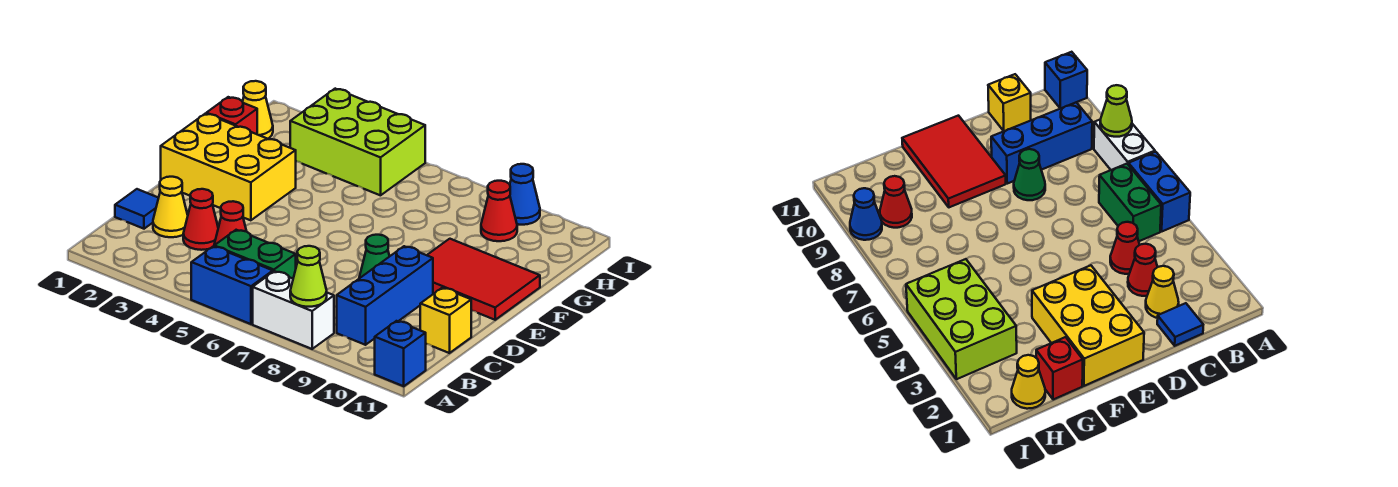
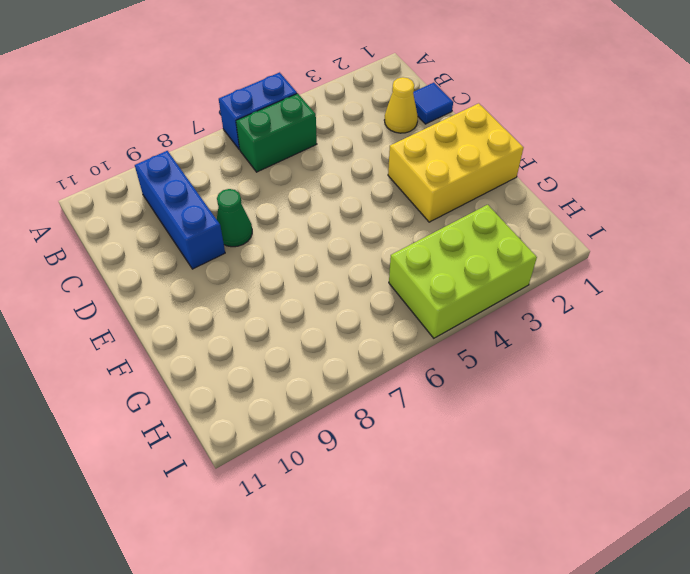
none -> white 1x2 brick [253,271,334,349]
none -> blue 1x1 brick [375,321,426,386]
none -> red 1x1 cone [183,189,218,250]

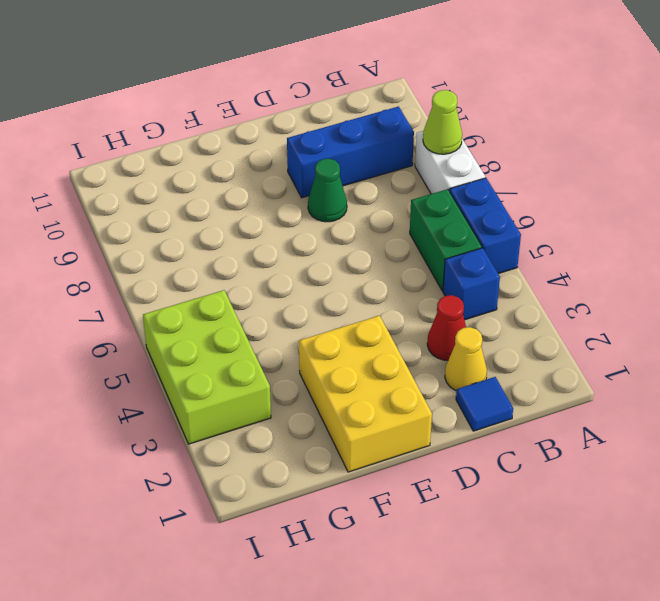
blue 1x1 brick [443,248,500,320] -> blue 1x1 brick moved to [375,321,426,386]
none -> red 1x1 cone [214,201,247,246]
none -> yellow 1x1 brick [420,288,471,353]
none -> red 2x3 tile [427,239,540,320]

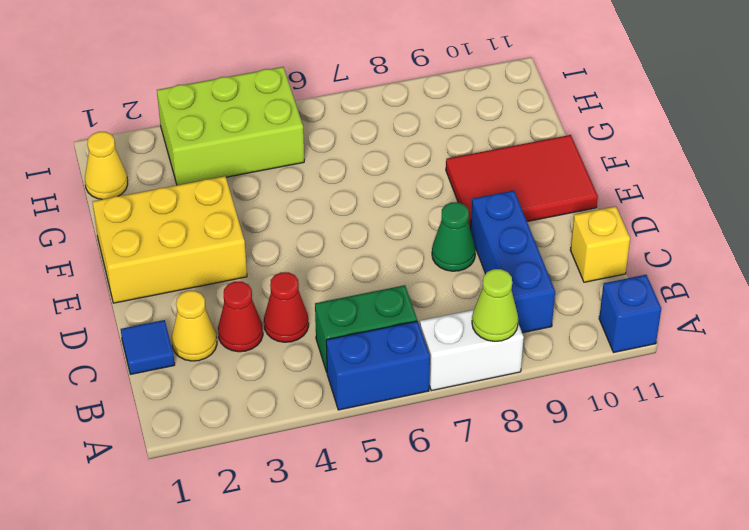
none -> red 1x1 brick [206,97,257,134]
none -> red 1x1 cone [481,181,517,241]
none -> blue 1x1 cone [510,164,540,225]

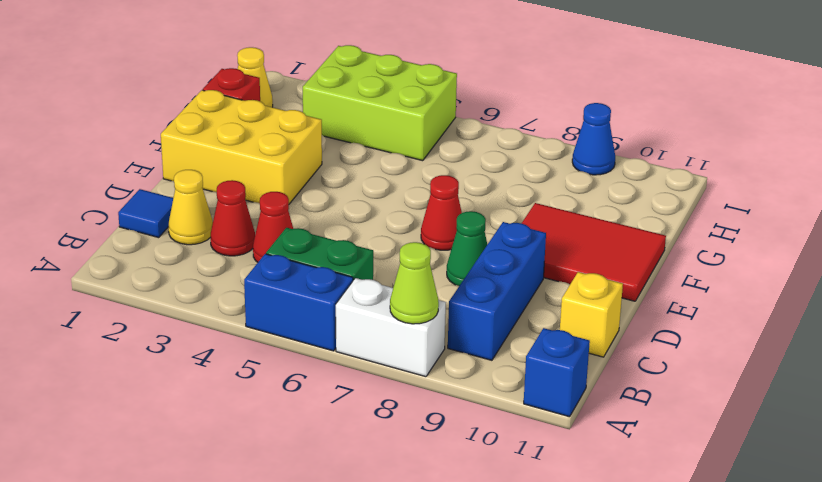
red 1x1 cone [421,175,462,250] -> red 1x1 cone moved to [481,181,517,241]

